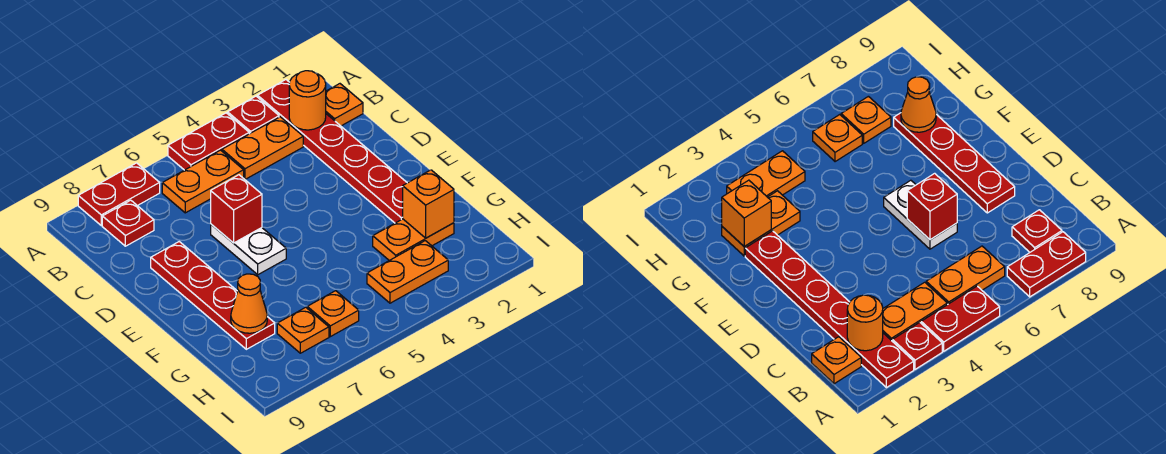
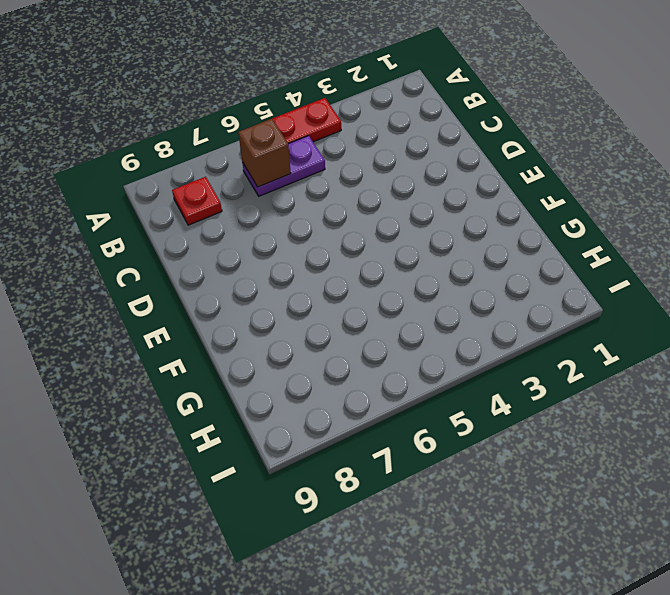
purple 1x2 plate [242,136,325,196] -> orange 1x2 plate [162,150,244,213]
brown 1x1 brick [238,119,291,187] -> none
none -> red 1x6 plate [258,80,407,223]
none -> red 1x1 plate [228,96,279,134]
none -> red 1x2 plate [78,163,160,226]

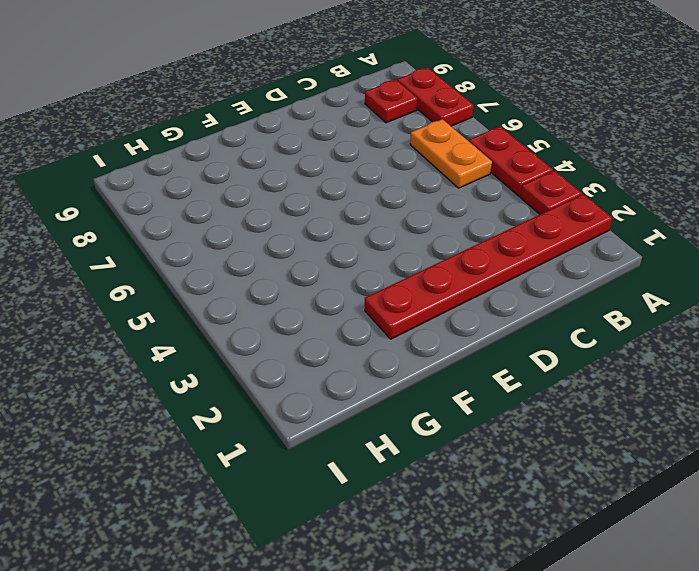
none -> orange 1x1 plate [326,84,363,126]
none -> orange 1x2 plate [222,117,303,179]
none -> white 1x2 plate [211,224,286,275]

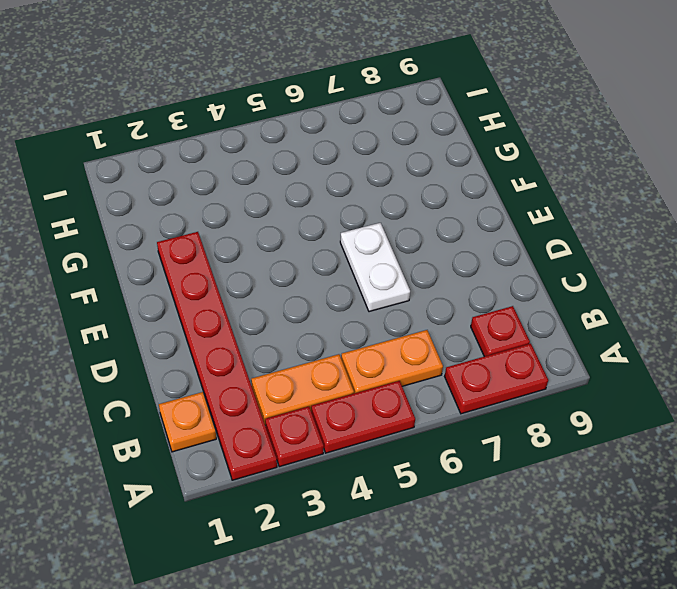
none -> red 1x4 plate [151,242,275,349]
none -> orange 1x2 plate [373,219,454,260]
none -> orange 1x2 plate [367,241,448,303]

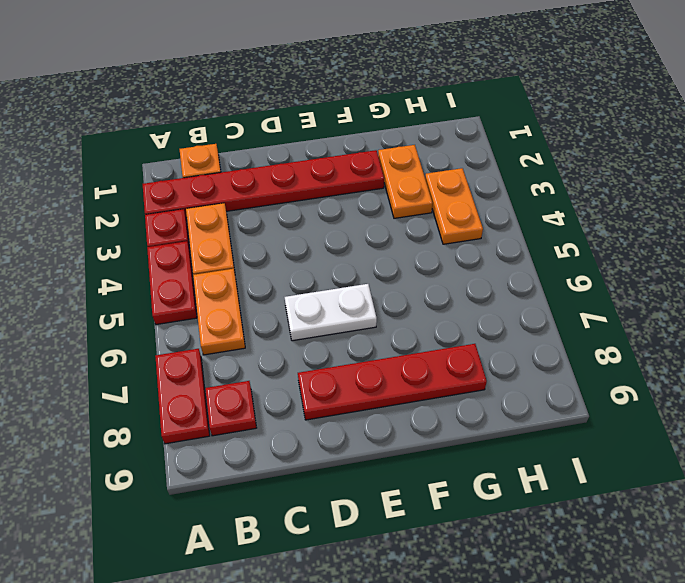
none -> orange 1x1 plate [307,291,359,337]
none -> orange 1x1 plate [277,307,329,353]
none -> orange 1x1 round brick [289,71,326,130]

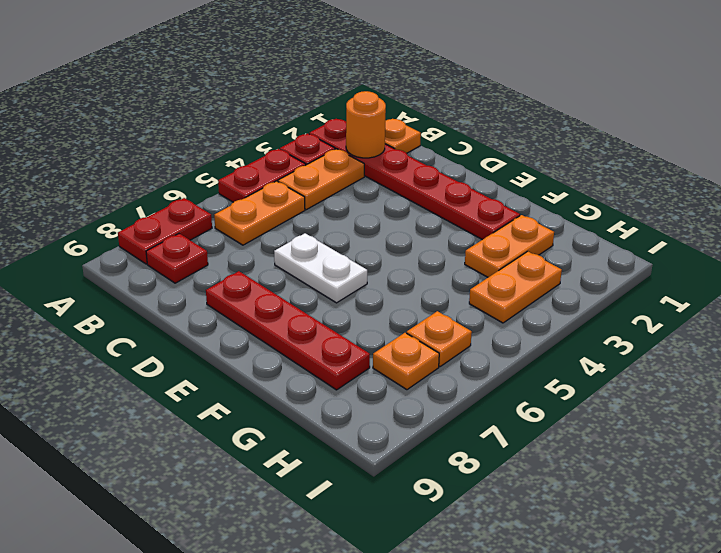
none -> red 1x1 brick [211,175,262,243]
none -> orange 1x1 brick [403,170,454,238]
none -> orange 1x1 cone [231,274,267,333]

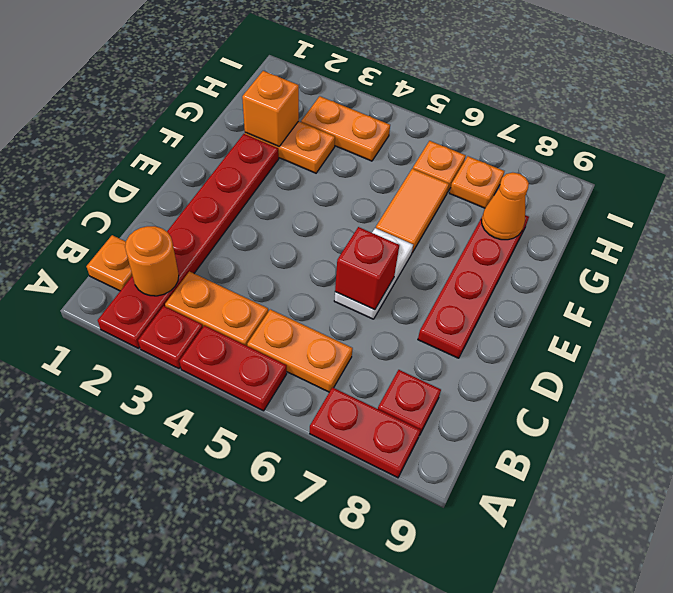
orange 1x2 tile [376,168,449,253] -> none

